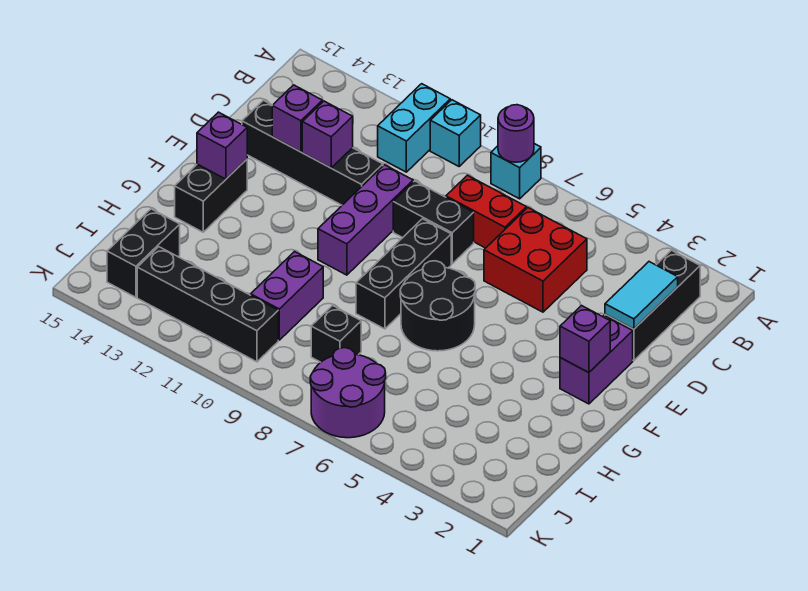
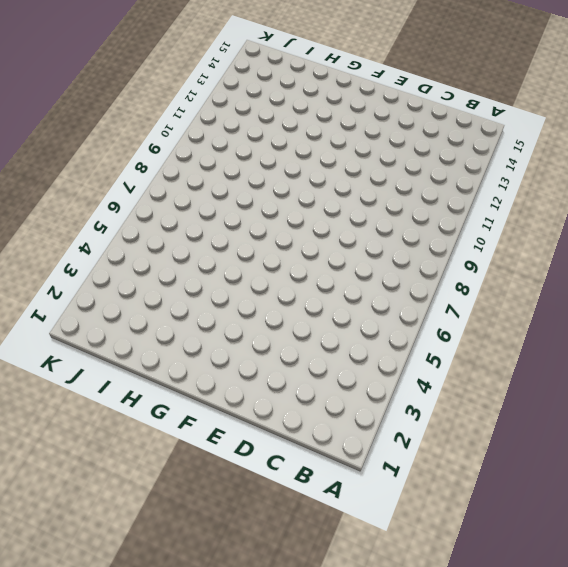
none -> cyan 1x1 brick [491,144,541,199]
none -> cyan 1x1 brick [430,100,481,166]
none -> cyan 1x2 brick [378,84,450,172]

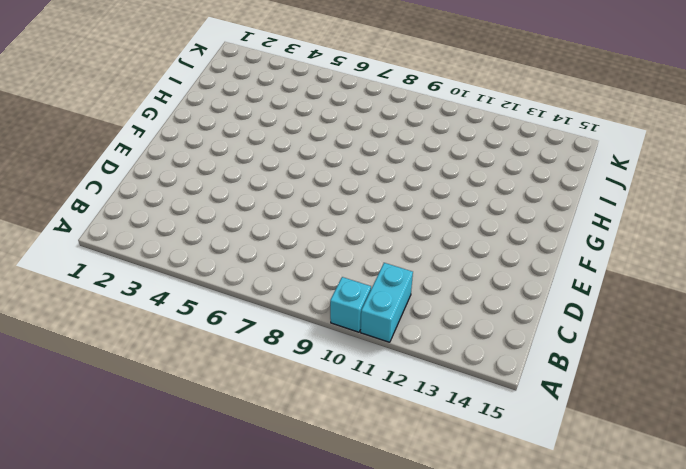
none -> cyan 1x1 brick [491,144,541,199]
none -> black 1x3 brick [605,250,700,361]
none -> red 2x2 brick [484,208,587,312]

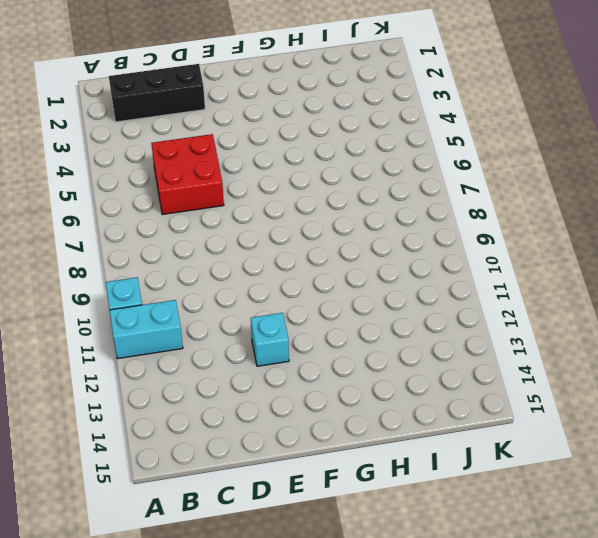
cyan 1x1 brick [251,313,289,366] -> cyan 1x1 brick moved to [491,144,541,199]
none -> red 1x2 brick [446,175,526,248]
none -> black 1x2 brick [393,181,474,264]
none -> purple 1x3 brick [318,165,413,275]

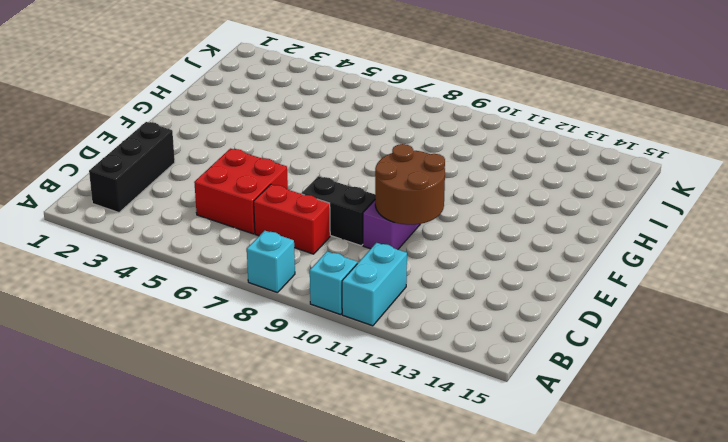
brown 2x2 round brick [375,144,445,225] -> none
none -> black 1x4 brick [242,100,383,205]
none -> purple 1x2 brick [560,316,633,404]
none -> black 1x3 brick [356,219,451,329]

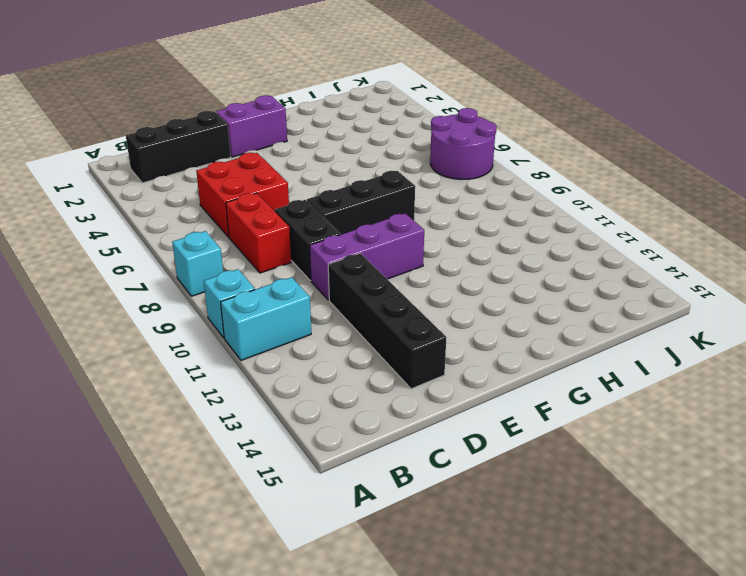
none -> black 2x2 round brick [400,261,475,351]
none -> black 1x2 brick [175,159,247,232]
none -> purple 1x2 brick [251,252,323,340]

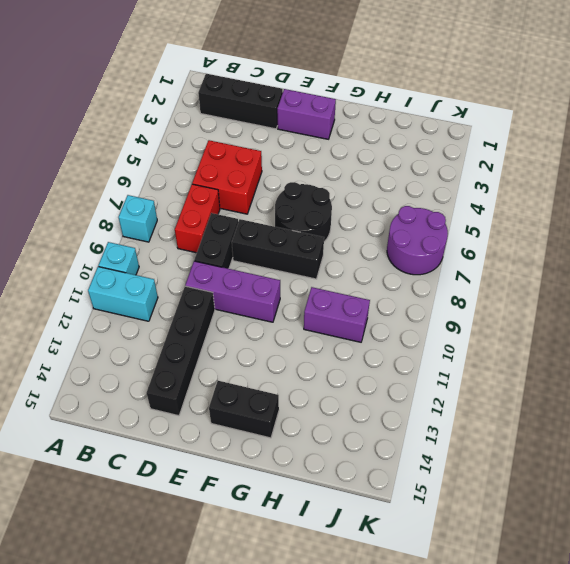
none -> black 1x1 brick [311,306,361,362]
none -> black 1x2 brick [107,209,180,297]
none -> black 1x4 brick [137,247,278,362]

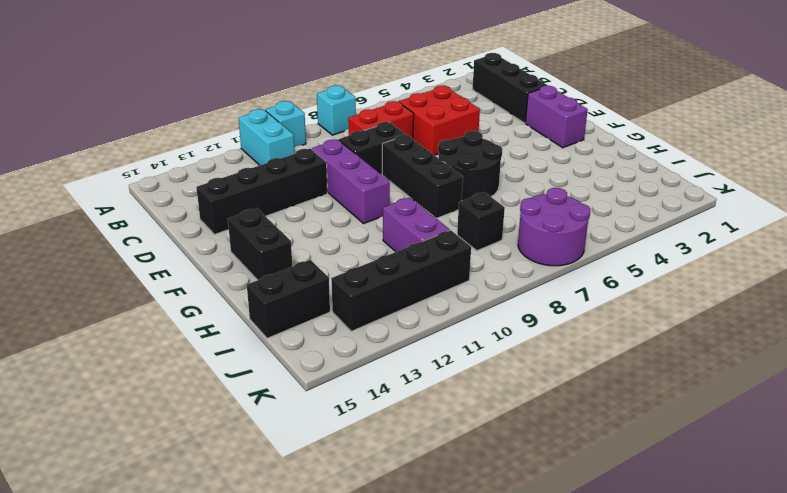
black 1x2 brick [247,260,330,338] -> black 1x2 brick turned to [107,209,180,297]
none -> purple 1x1 round brick [498,105,534,162]
none -> cyan 1x2 tile [605,262,678,329]
none -> purple 1x1 brick [302,101,353,168]

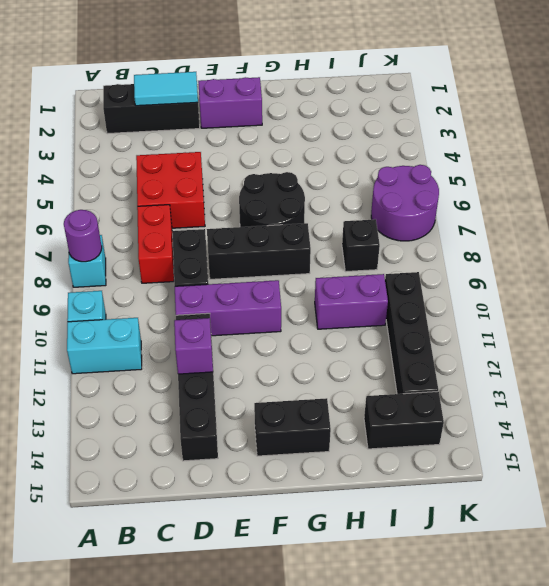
none -> purple 1x1 brick [272,85,322,152]
none -> purple 1x1 brick [560,306,610,373]
none -> purple 1x1 brick [197,112,247,179]

